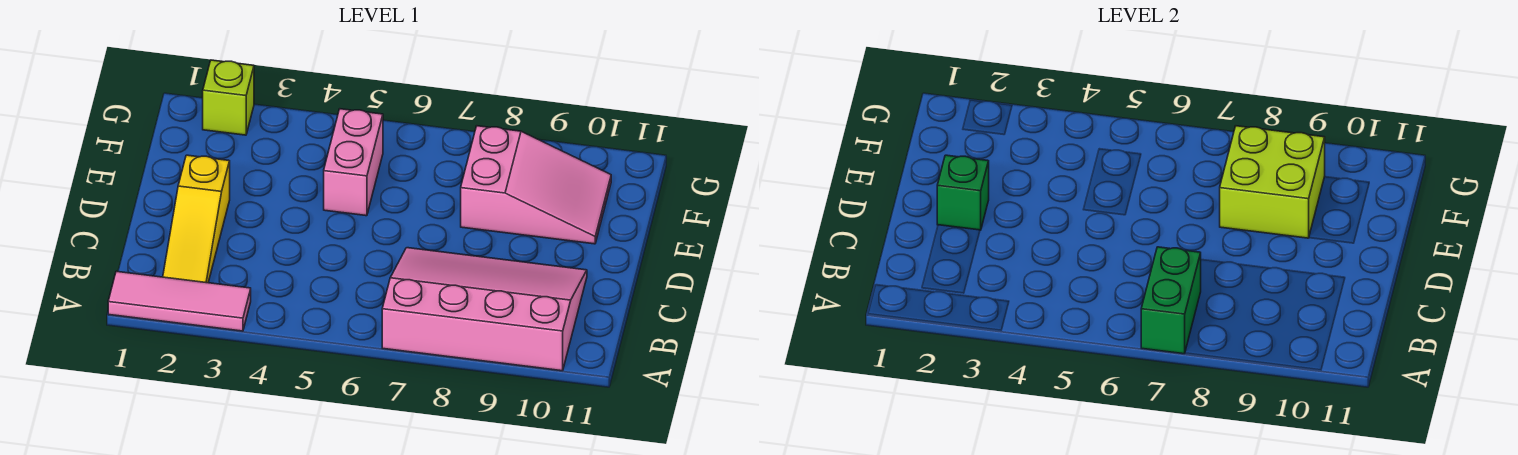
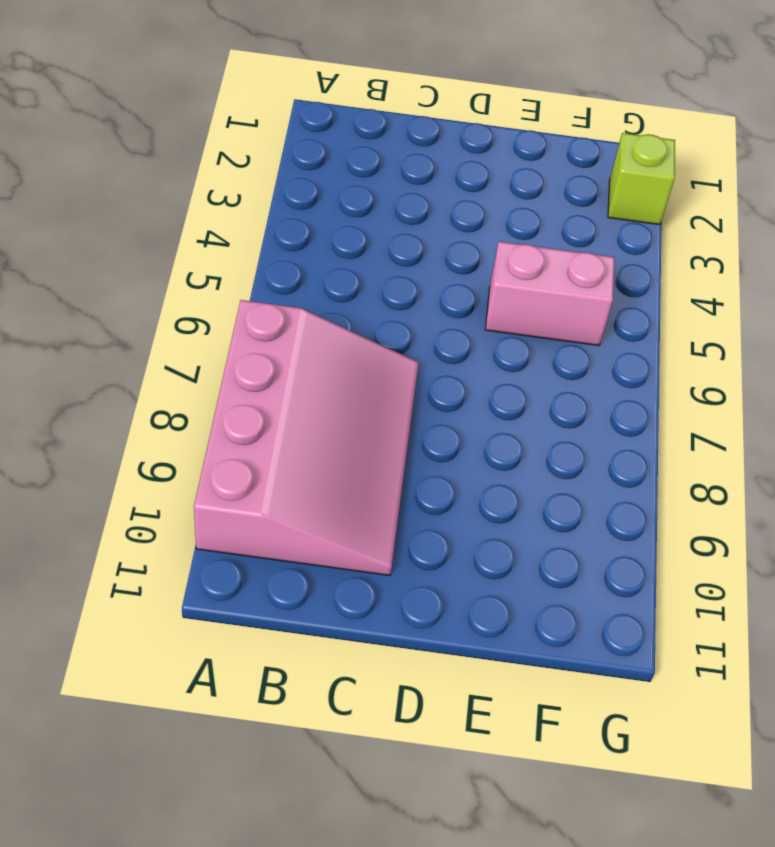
none -> pink 1x3 tile [108,271,251,331]
none -> yellow 1x3 slope [163,155,230,283]

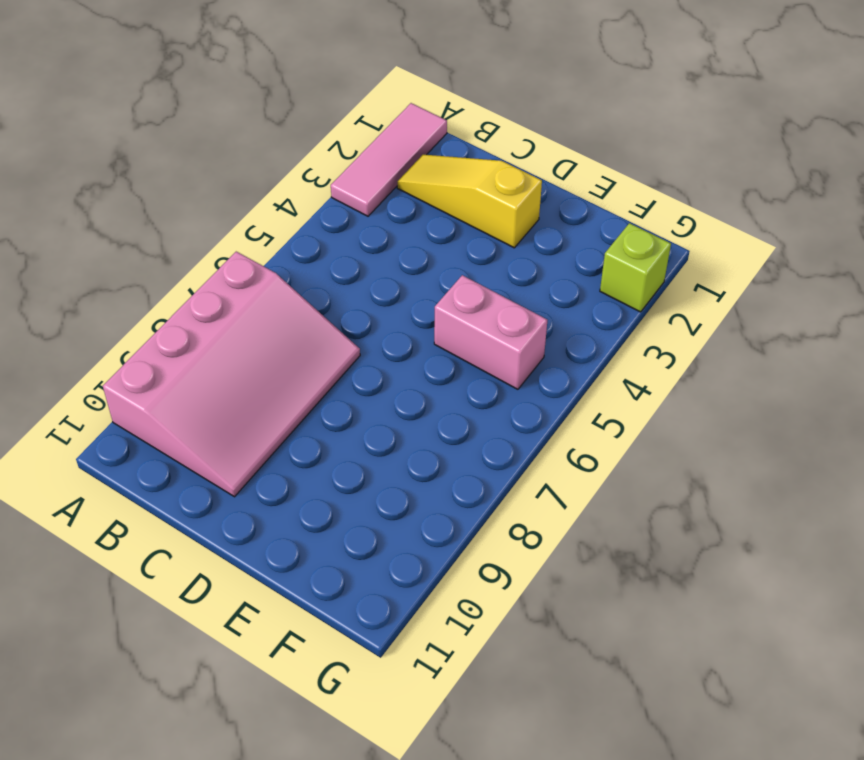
none -> pink 2x3 slope [461,126,611,244]
none -> green 1x2 brick [1141,247,1201,354]

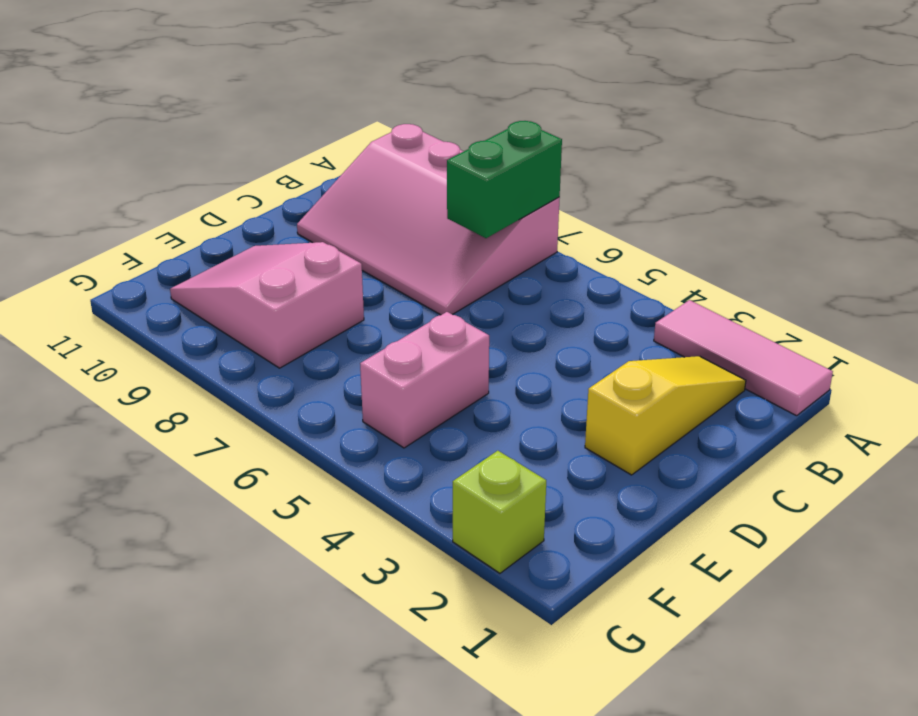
none -> green 1x1 brick [937,155,989,230]
none -> lime 2x2 brick [1220,126,1325,238]

